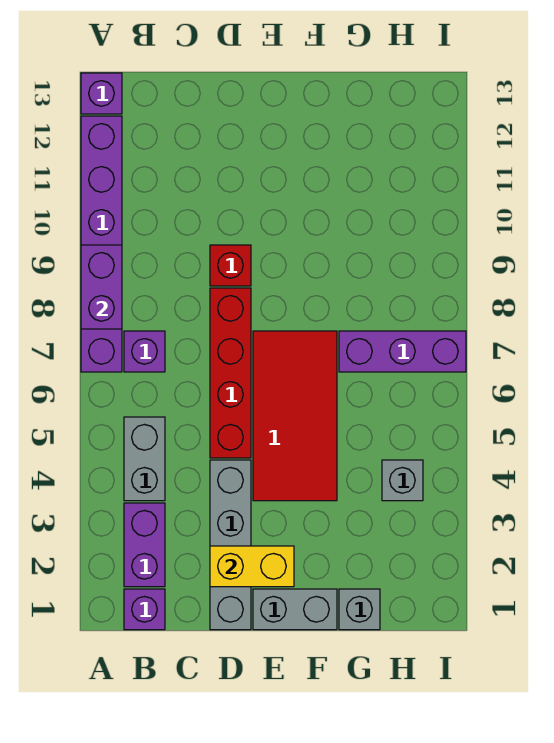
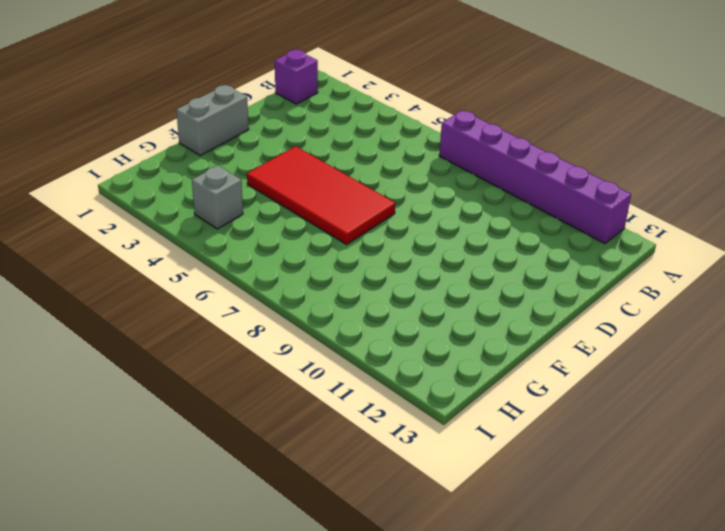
none -> purple 1x1 brick [81,73,122,114]
none -> purple 1x2 brick [124,503,165,587]
none -> grey 1x2 brick [124,417,165,501]

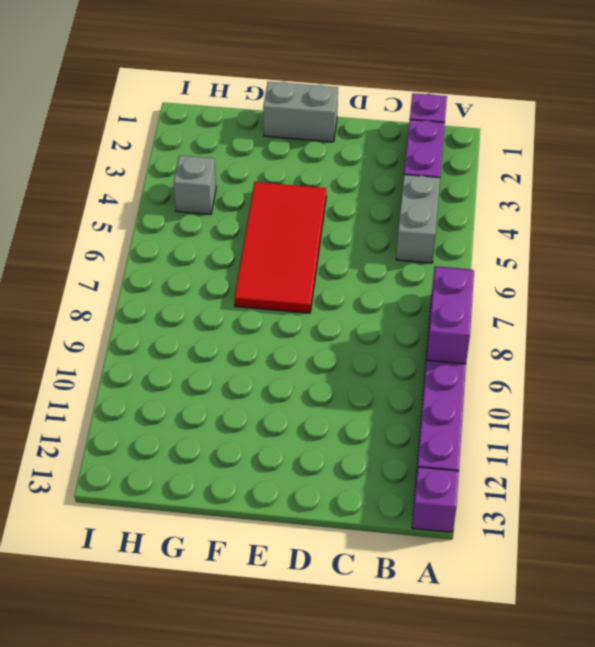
none -> purple 1x1 brick [124,331,165,372]
none -> grey 1x4 brick [210,460,251,630]
none -> red 1x4 brick [210,288,251,458]

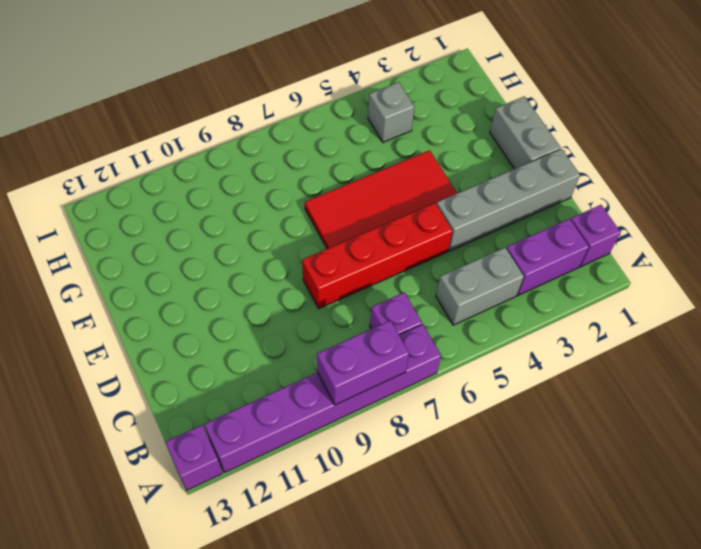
none -> red 1x1 brick [210,245,251,286]
none -> grey 1x1 brick [339,589,380,630]
none -> purple 1x3 brick [339,331,466,372]

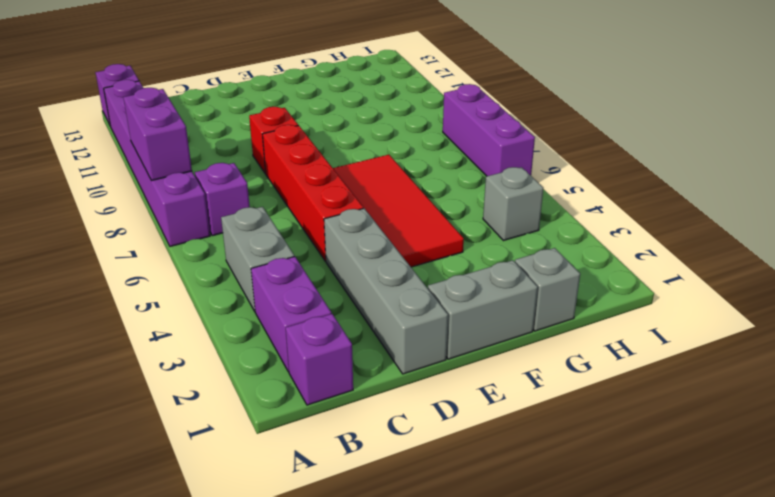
purple 1x3 brick [443,84,535,176] -> purple 1x3 brick turned to [339,331,466,372]
none -> yellow 1x2 brick [210,546,294,587]

